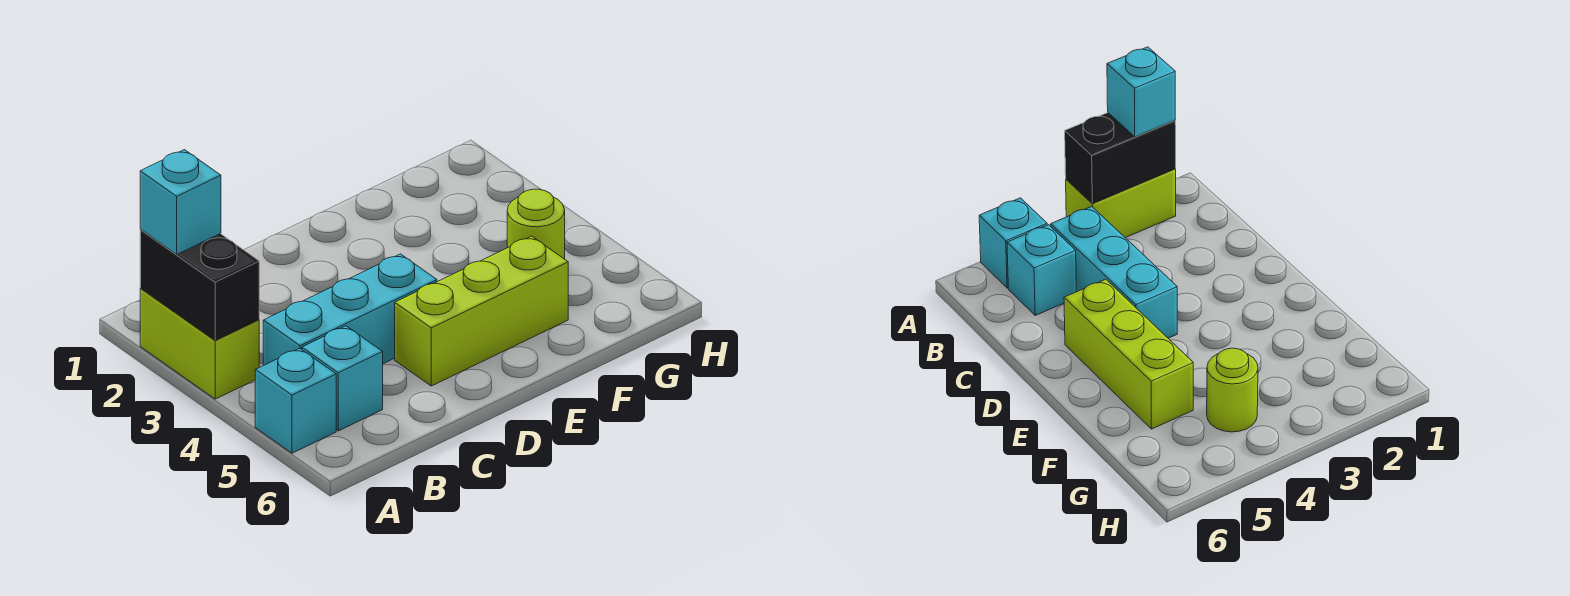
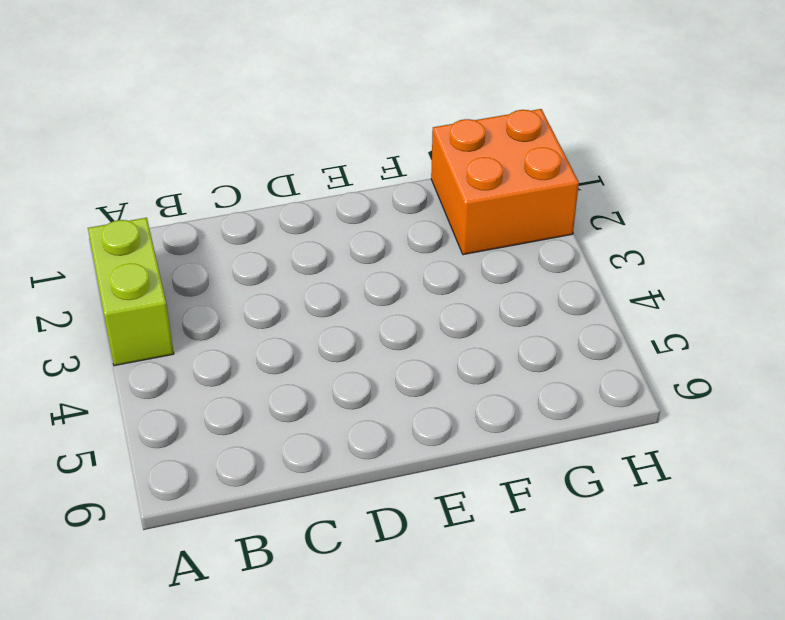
orange 2x2 brick [431,109,579,255] -> none
none -> cyan 1x1 brick [255,348,336,453]
none -> cyan 1x3 brick [263,254,437,365]

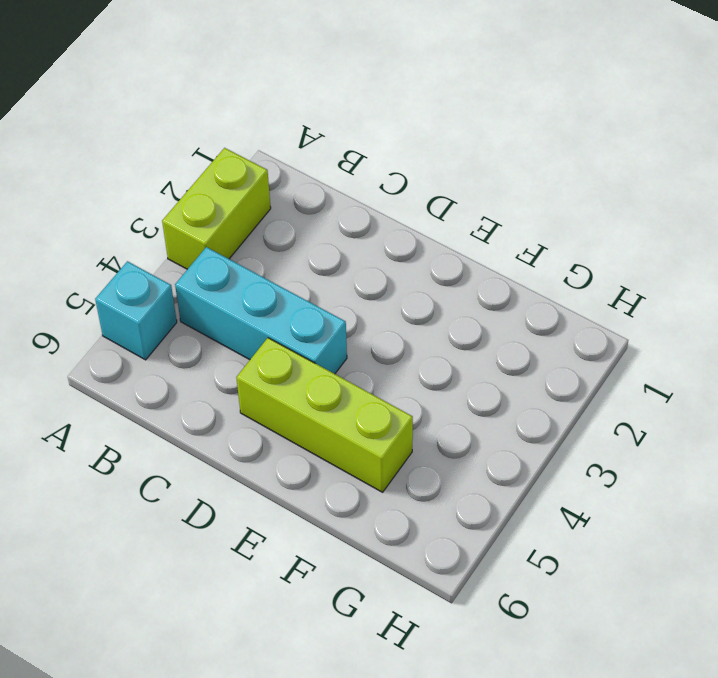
none -> cyan 1x1 brick [302,326,383,431]
none -> lime 1x1 round brick [507,189,565,259]

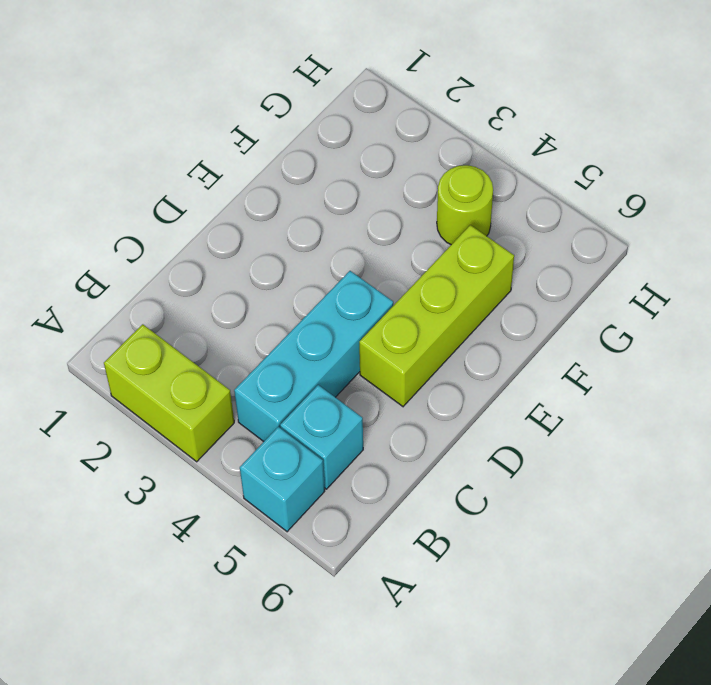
none -> black 1x2 brick [140,229,259,340]
none -> cyan 1x1 brick [140,150,221,254]

